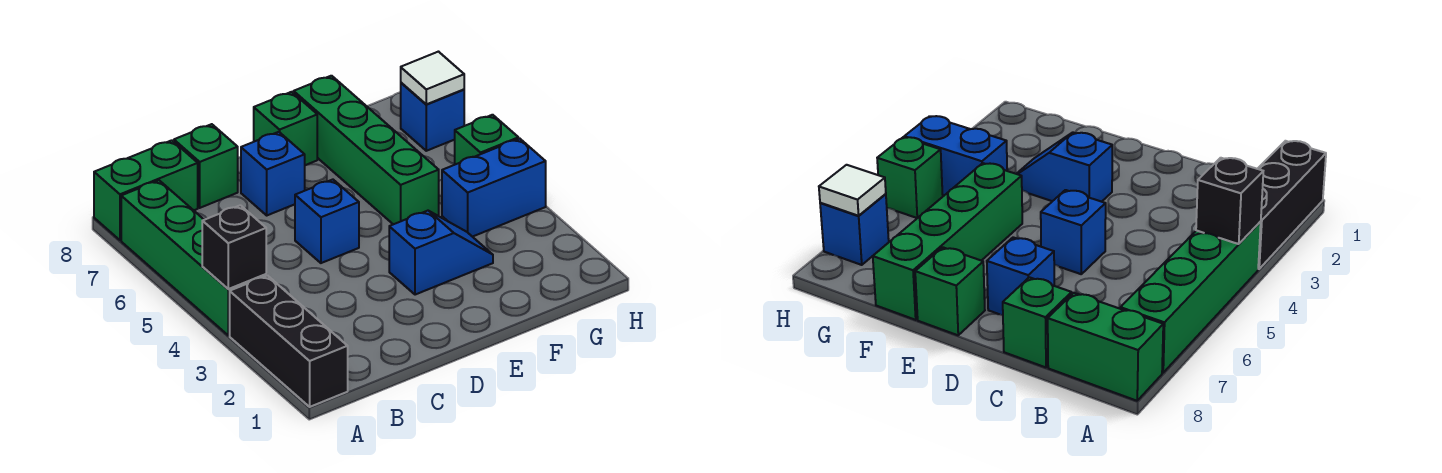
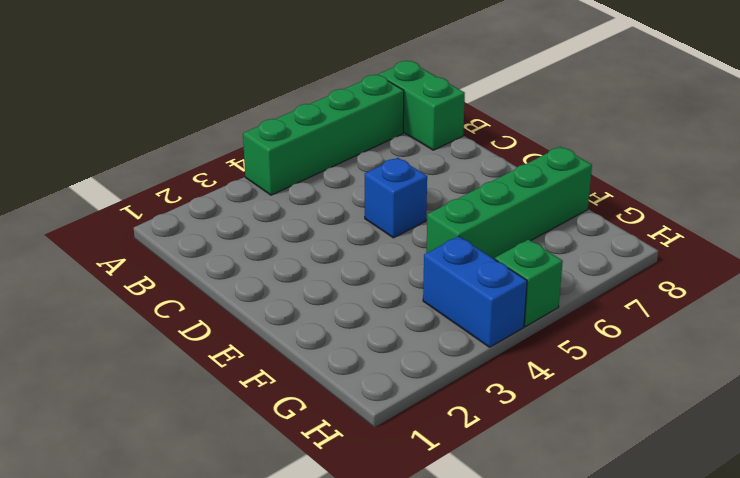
none -> black 1x3 brick [230,276,348,407]
none -> green 1x1 brick [174,124,238,208]
none -> blue 1x1 brick [241,132,305,215]

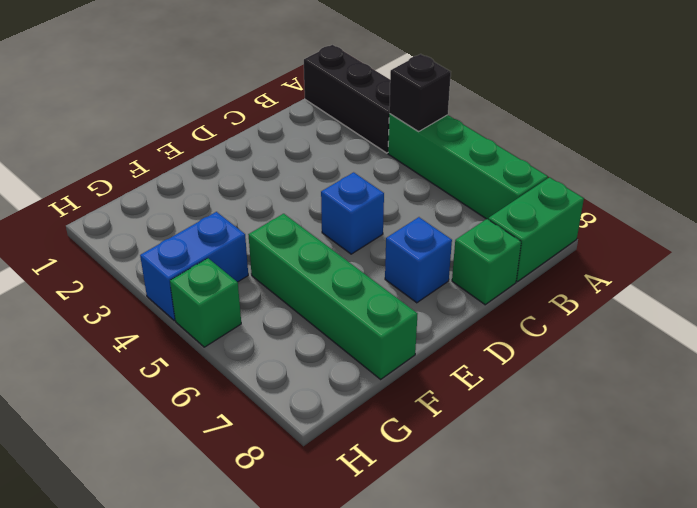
none -> blue 1x2 slope [389,211,493,295]
none -> green 1x1 brick [254,92,317,165]
none -> blue 1x1 brick [401,83,464,151]

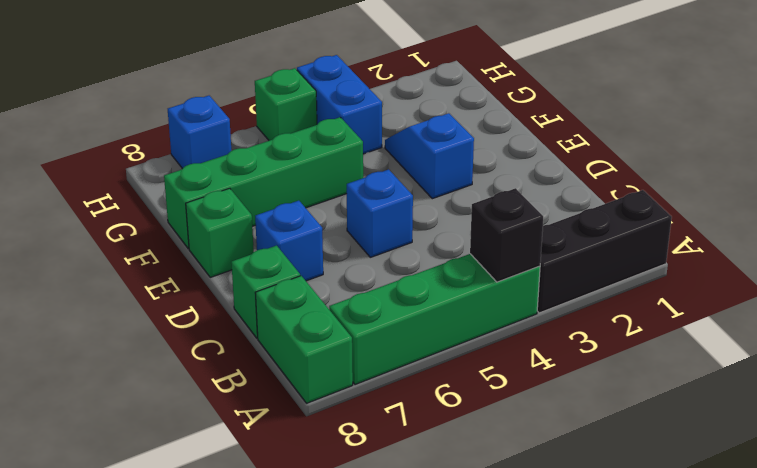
none -> white 1x1 tile [401,52,464,104]

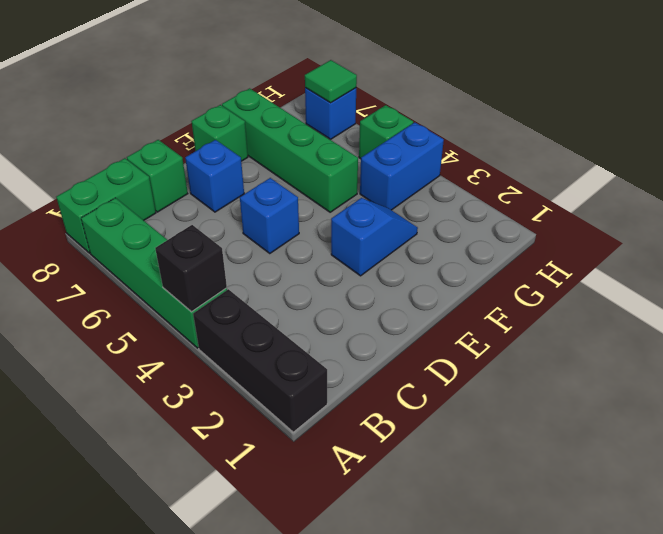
green 1x1 tile [305,60,357,103] -> white 1x1 tile [401,52,464,104]

